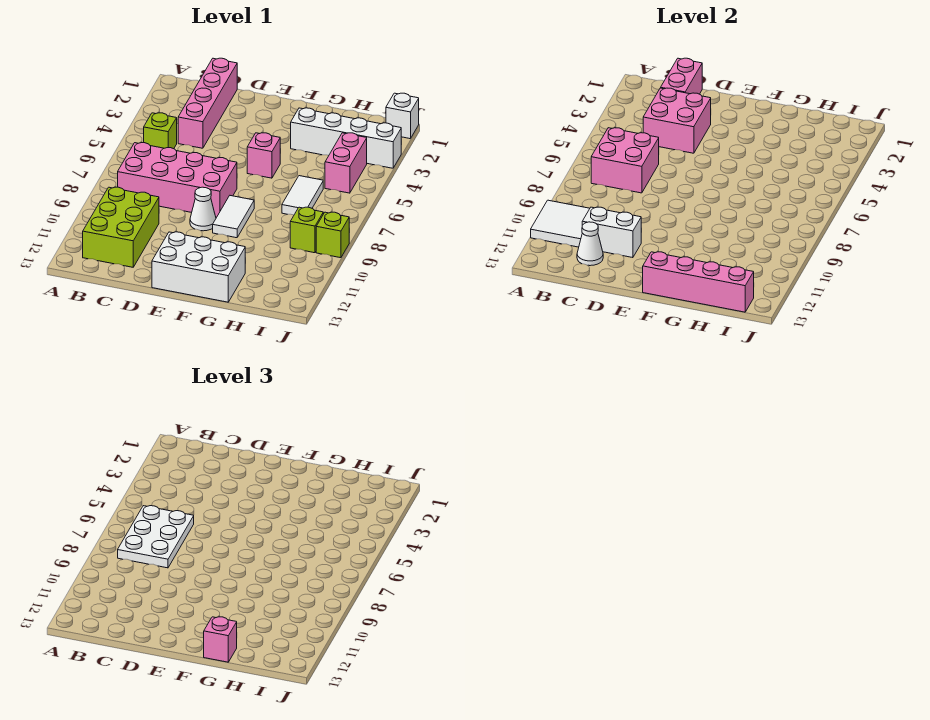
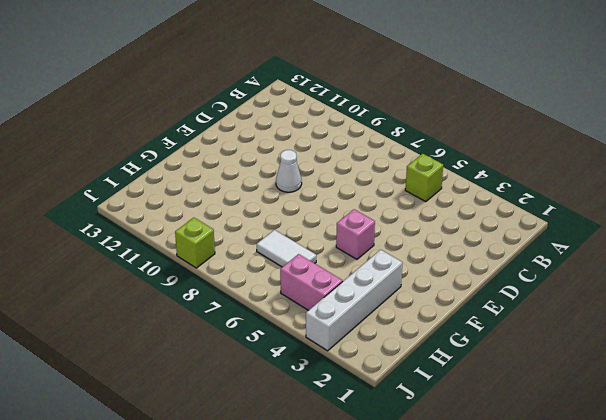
none -> pink 2x4 brick [118,143,237,217]
none -> lime 2x3 brick [83,187,159,267]
none -> pink 1x4 brick [178,58,237,148]

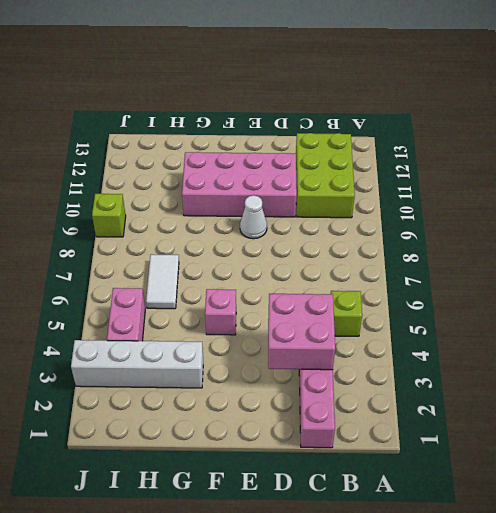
pink 2x4 brick [182,152,297,217] -> pink 2x4 brick moved to [118,143,237,217]
none -> white 2x3 brick [152,232,245,302]
none -> white 1x2 tile [213,196,254,238]
none -> lime 1x1 brick [290,207,323,253]

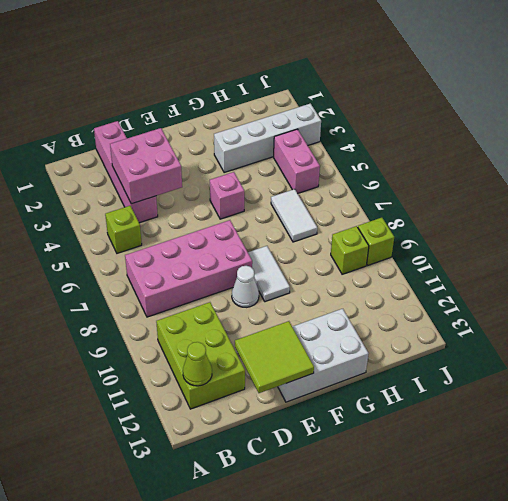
lime 1x1 cone [183,342,212,386] -> none
lime 2x2 tile [235,321,314,393] -> none
none -> white 1x1 brick [386,93,419,139]
none -> white 2x2 tile [531,200,590,247]
none -> pink 2x2 brick [591,128,659,193]

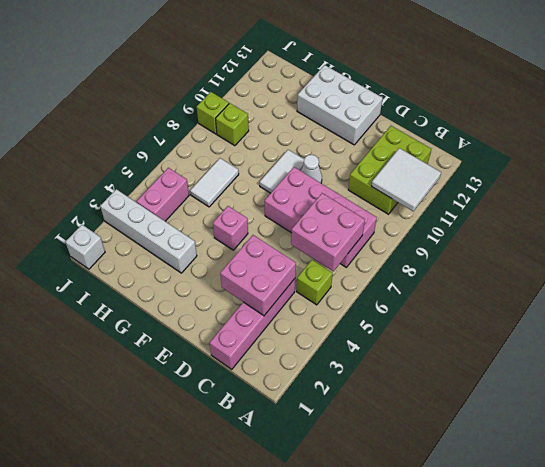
none -> pink 1x2 brick [661,58,702,94]
none -> white 1x2 brick [582,207,641,258]
none -> white 1x1 cone [577,222,603,266]

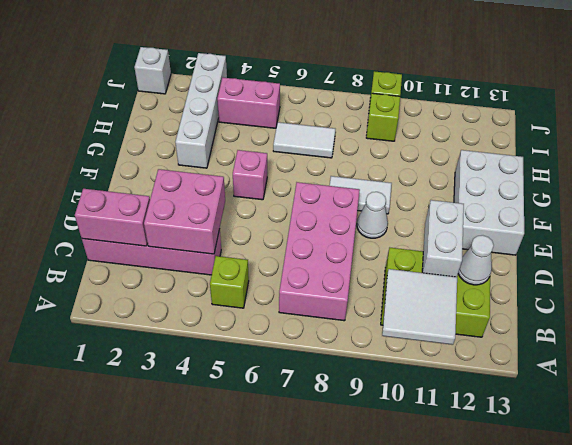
none -> pink 2x2 brick [591,128,659,193]
none -> pink 1x4 brick [643,252,754,312]
none -> white 2x3 plate [118,506,194,568]

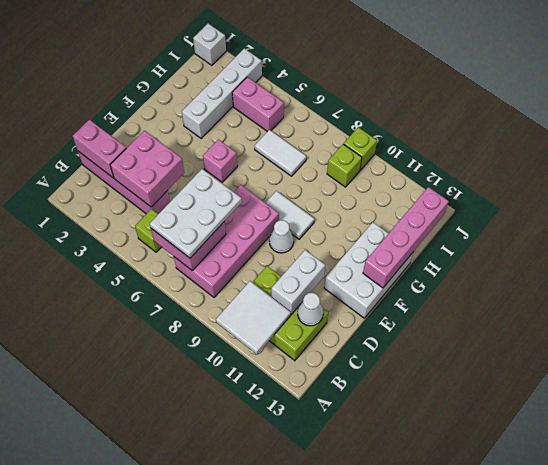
white 2x3 plate [150,169,242,258] -> white 2x3 plate turned to [118,506,194,568]
none -> pink 1x1 brick [204,617,237,662]

